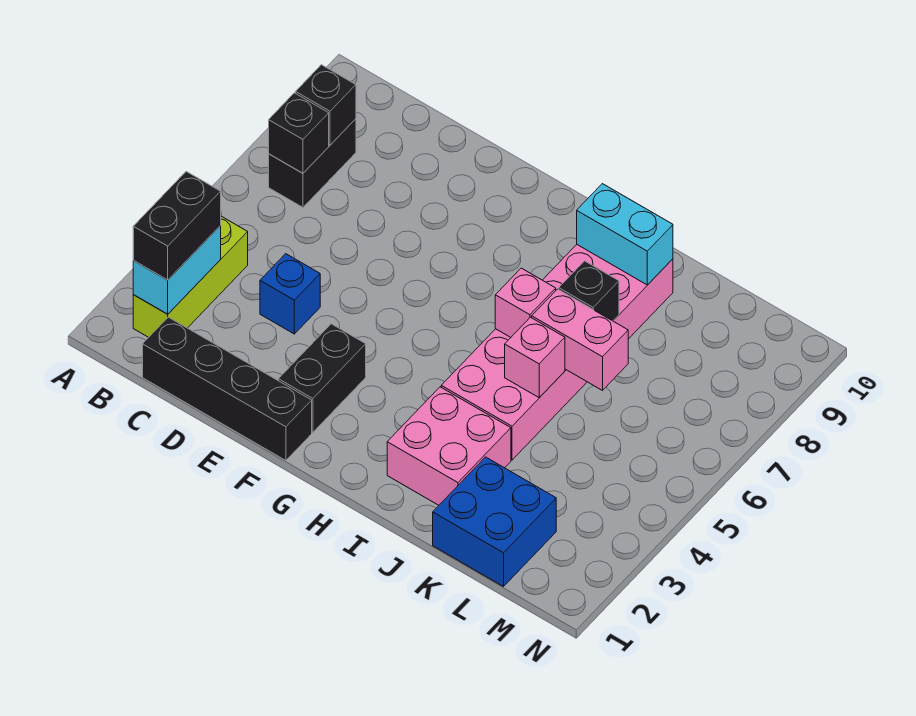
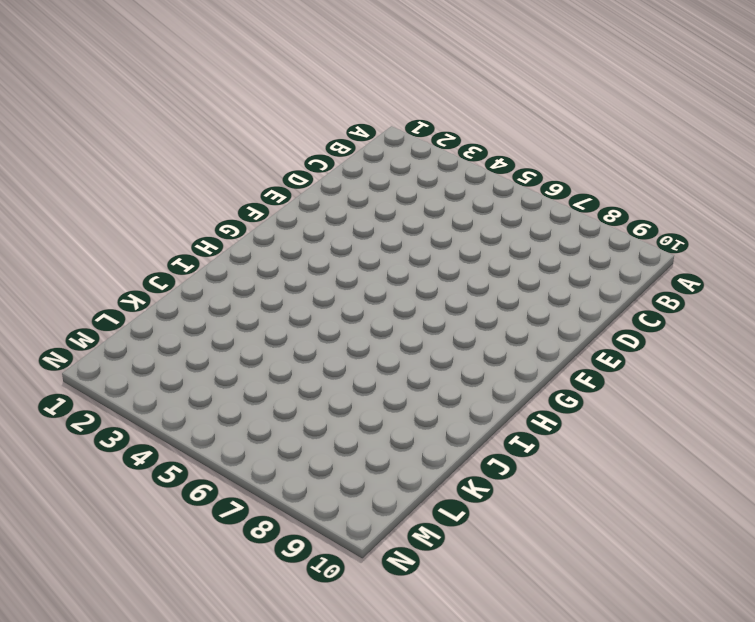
none -> lime 1x3 brick [133,216,248,337]
none -> black 1x2 brick [269,119,356,207]
none -> black 1x4 brick [143,317,312,461]

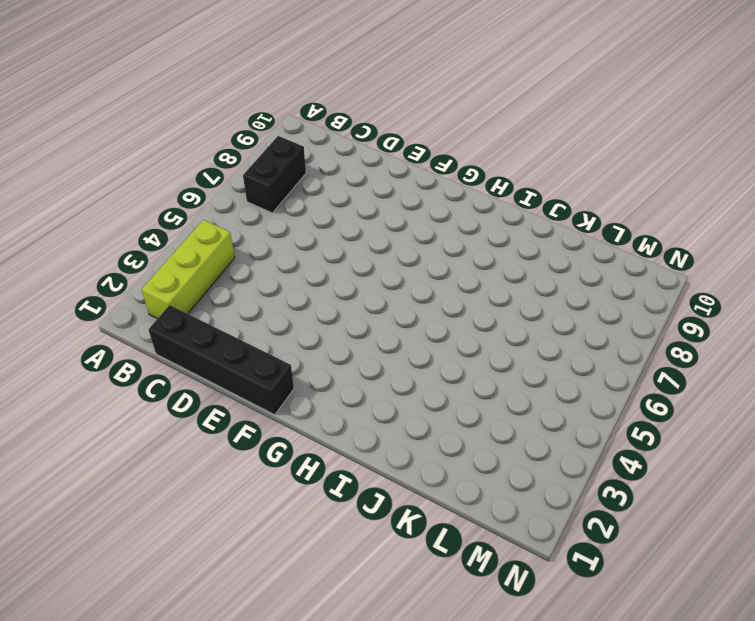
none -> blue 1x1 brick [260,254,320,334]
none -> black 1x2 brick [278,324,366,432]
none -> pink 2x2 brick [387,387,511,505]

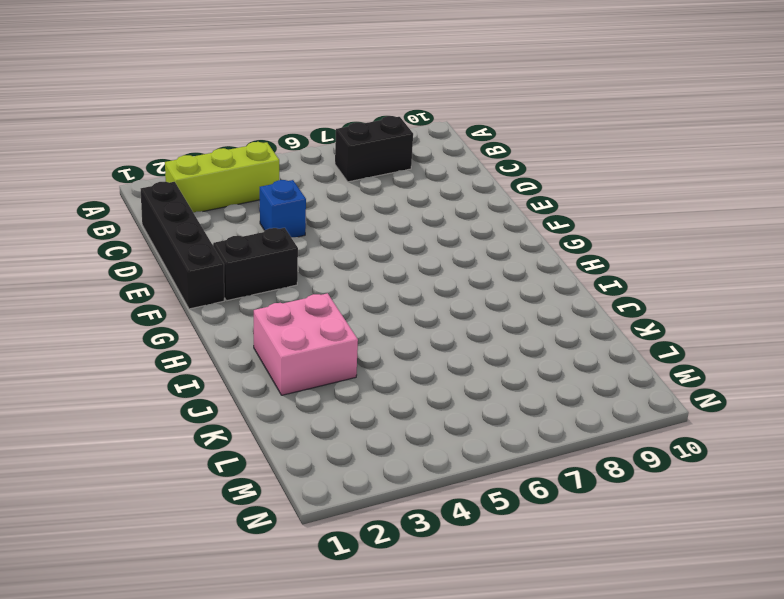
none -> pink 2x6 brick [441,245,673,460]
none -> blue 2x2 brick [433,457,556,587]
none -> cyan 1x2 brick [133,226,221,314]

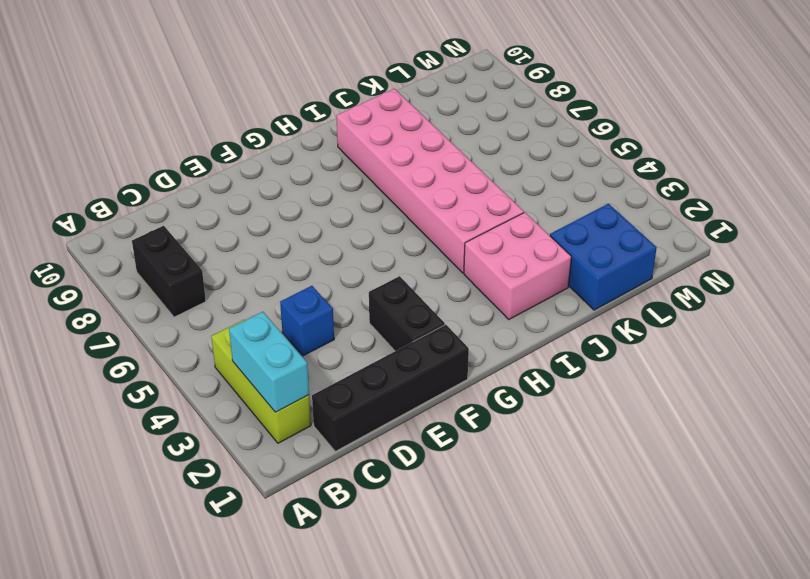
none -> black 1x1 brick [269,93,329,173]
none -> black 1x1 brick [296,65,356,145]
none -> pink 1x1 brick [495,268,556,337]

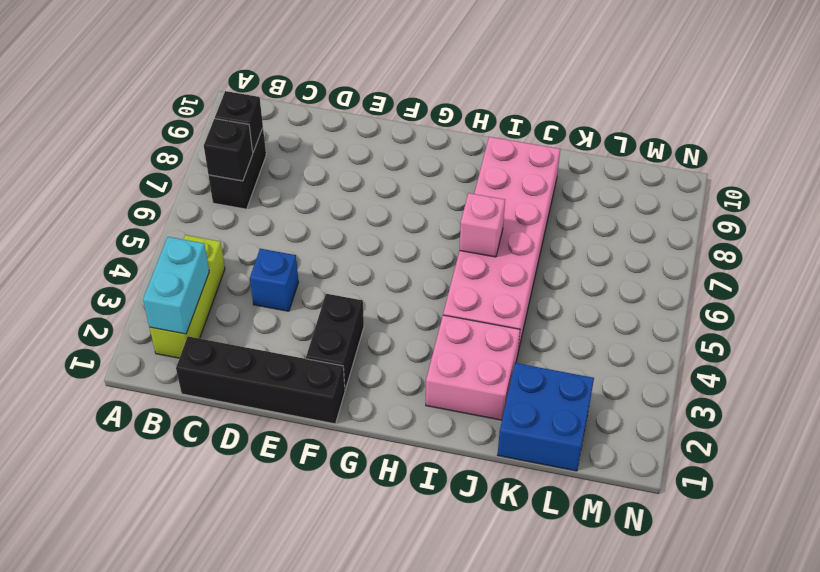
none -> cyan 1x2 brick [577,184,673,285]
none -> pink 1x1 brick [505,317,565,398]
none -> pink 1x2 brick [532,289,628,390]

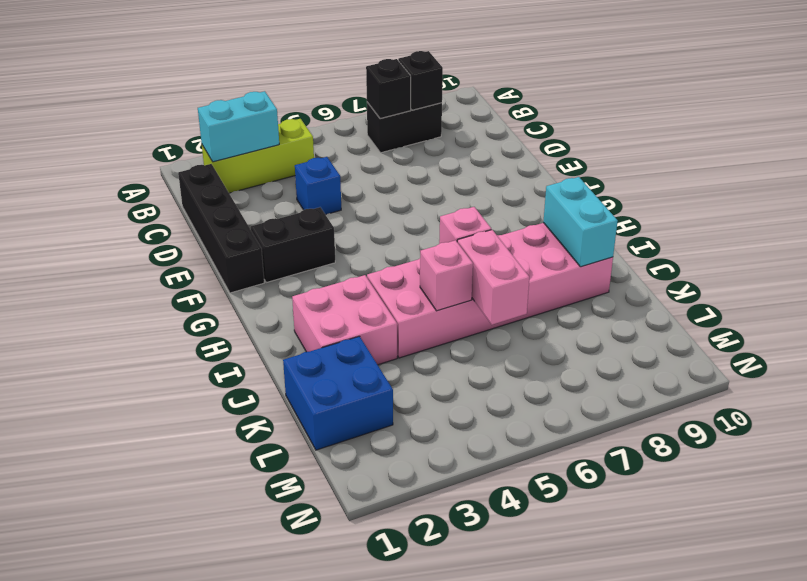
none -> black 1x1 brick [559,261,619,321]
none -> black 1x2 brick [133,172,221,280]

